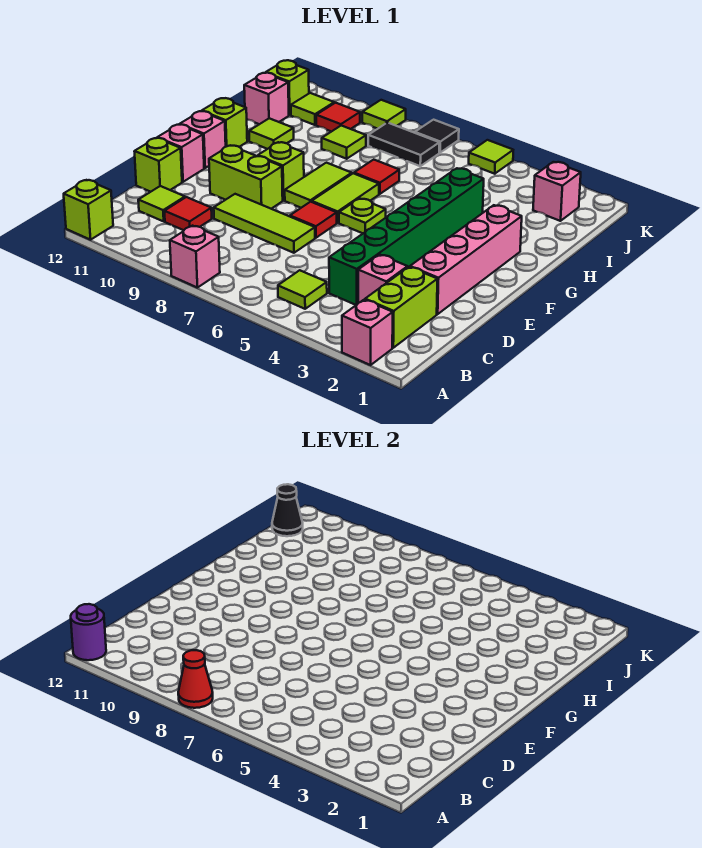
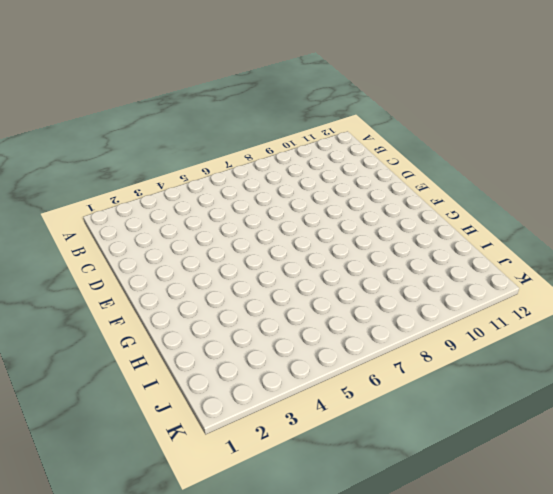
none -> pink 1x1 brick [342,300,393,365]
none -> pink 1x1 brick [170,226,220,288]
none -> lime 1x1 brick [64,180,113,240]
none -> lime 1x2 brick [365,267,437,348]

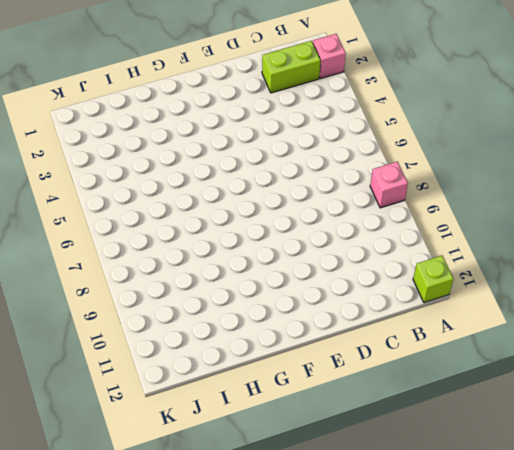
none -> lime 1x1 tile [278,270,327,309]
none -> pink 1x1 brick [358,255,408,303]
none -> green 1x6 brick [329,168,484,305]
none -> red 1x1 tile [164,197,212,230]

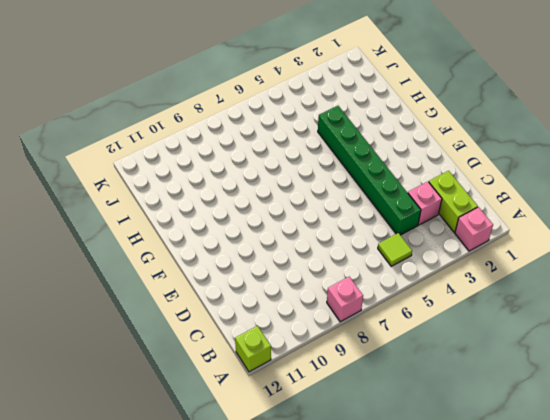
none -> red 1x1 tile [164,197,212,230]
none -> lime 1x1 tile [138,186,185,221]
none -> pink 1x4 brick [410,205,522,314]
none -> lime 1x3 tile [214,194,315,253]

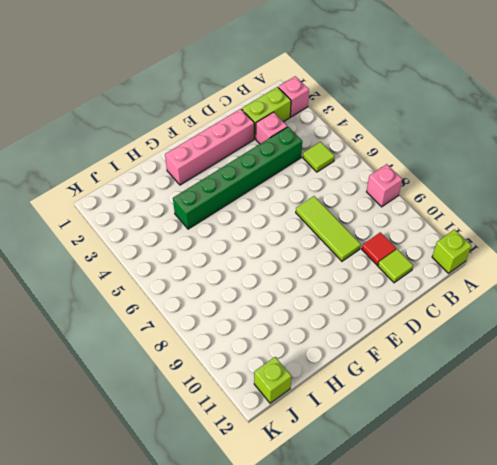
none -> lime 1x1 brick [134,138,182,192]
none -> red 1x1 tile [290,202,337,238]
none -> lime 1x2 brick [209,146,283,209]
none -> pink 1x1 brick [157,124,204,182]

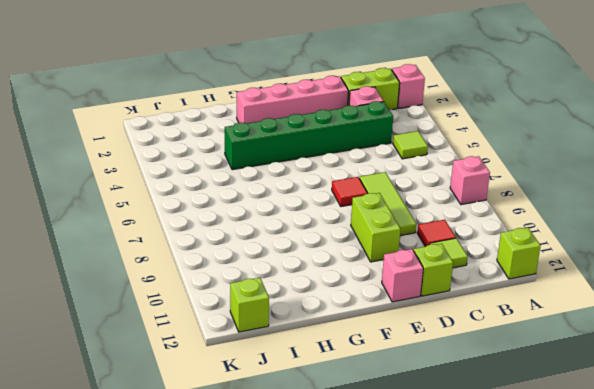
none -> lime 1x1 plate [339,198,386,233]
none -> lime 1x2 tile [312,173,379,223]
none -> lime 1x2 tile [285,163,352,208]
none -> lime 1x1 brick [258,142,304,200]

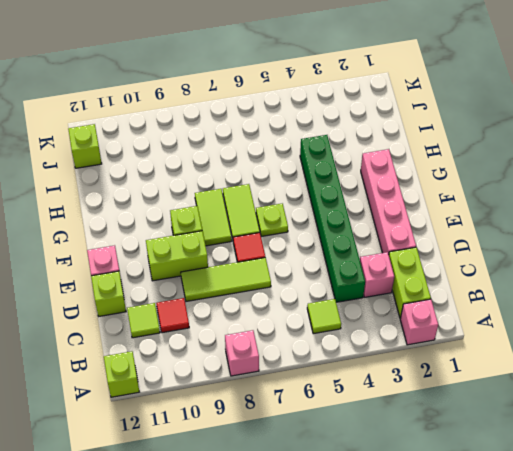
none -> pink 1x1 brick [180,111,226,168]
none -> lime 1x1 brick [202,98,247,147]
none -> red 1x1 tile [354,160,399,194]
none -> lime 1x1 tile [249,118,294,149]

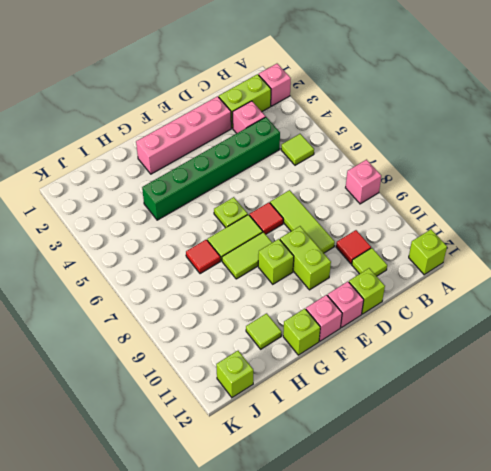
none -> lime 1x1 tile [322,126,366,159]
none -> pink 1x1 brick [244,73,289,124]
none -> pink 1x1 brick [533,162,581,221]
none -> black 1x2 tile [368,123,439,166]

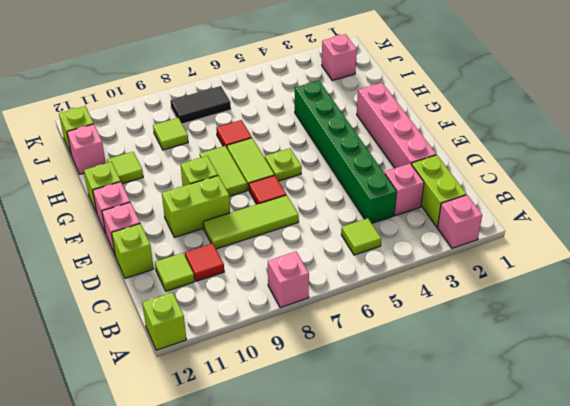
none -> red 1x1 tile [316,103,360,132]
none -> lime 1x1 tile [291,93,334,125]
none -> lime 1x1 tile [469,140,513,174]
none -> black 1x1 tile [415,120,459,153]

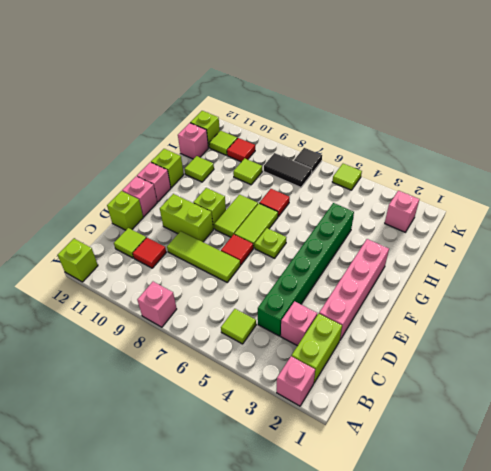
none -> lime 1x1 tile [362,100,406,129]
none -> red 1x1 cone [178,650,213,708]
none -> purple 1x1 round brick [71,604,106,660]
none -> black 1x1 cone [272,484,303,536]

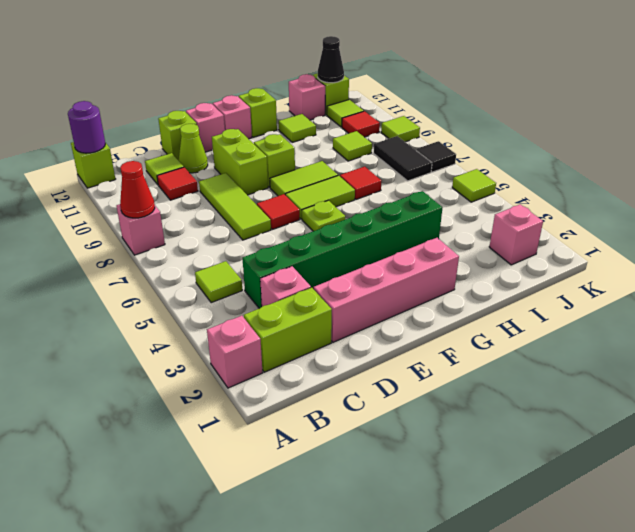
lime 1x1 cone [179,124,208,173] -> none

